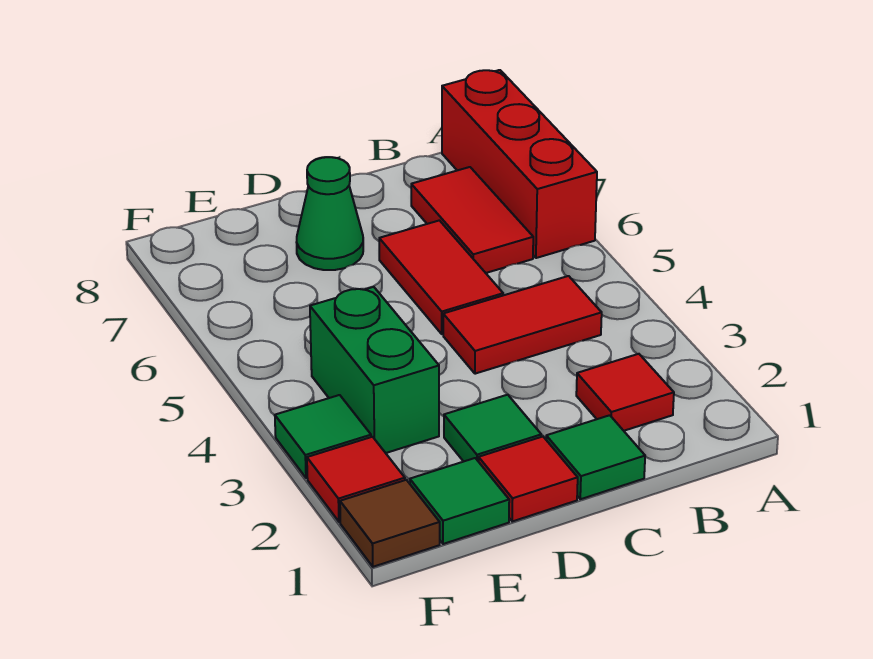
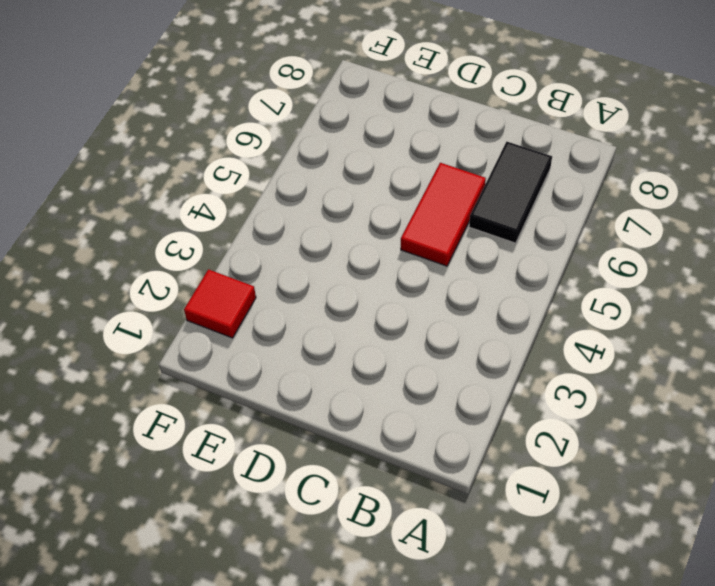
black 1x2 tile [469,142,552,243] -> red 1x2 tile [411,167,533,273]
none -> red 1x3 brick [442,70,597,258]
none -> red 1x1 tile [576,354,674,431]
none -> red 1x2 tile [443,276,602,374]

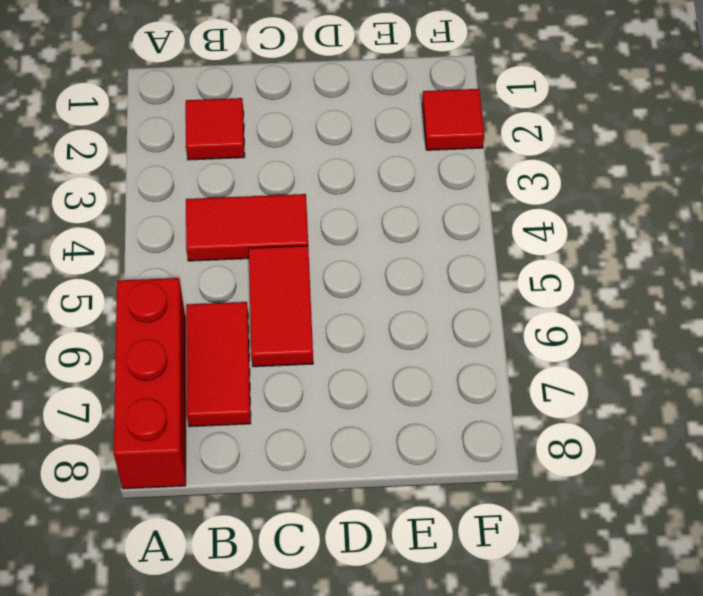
none -> green 1x1 tile [546,415,645,499]
none -> red 1x1 tile [479,437,578,522]
none -> green 1x1 tile [444,395,541,462]

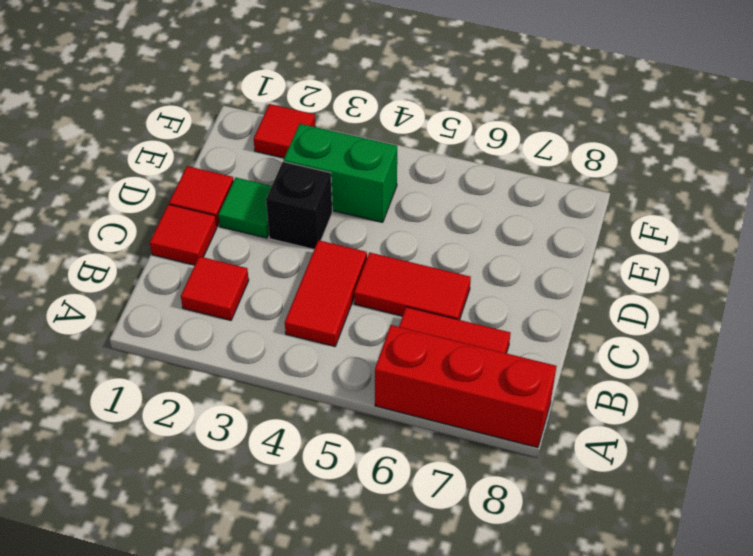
red 1x1 tile [150,204,217,265] -> green 1x1 tile [546,415,645,499]
black 1x1 brick [266,162,332,249] -> none
none -> green 1x1 cone [296,157,363,270]
none -> green 1x1 tile [410,458,509,544]
none -> brown 1x1 tile [340,480,440,567]

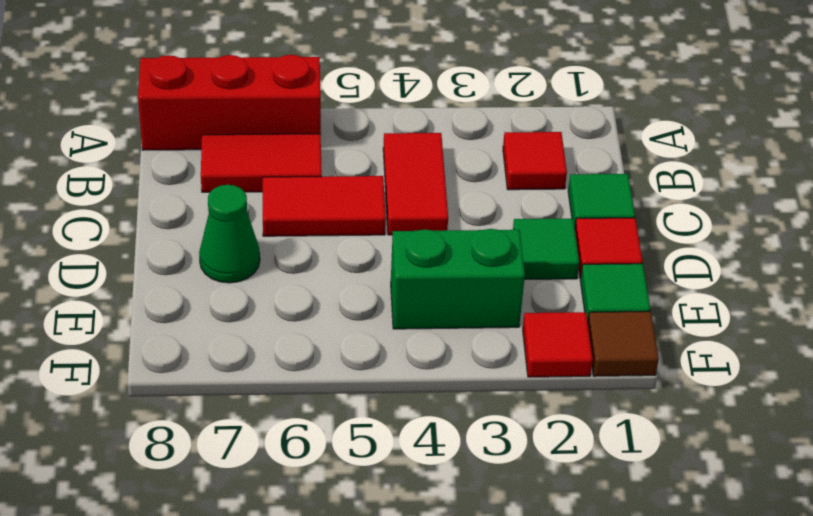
none -> green 1x1 tile [275,395,371,478]

